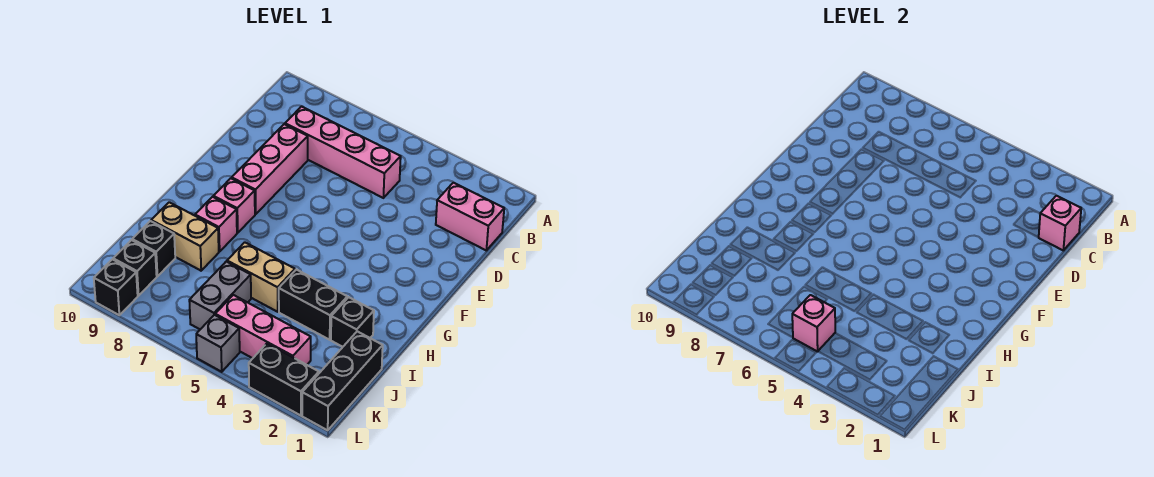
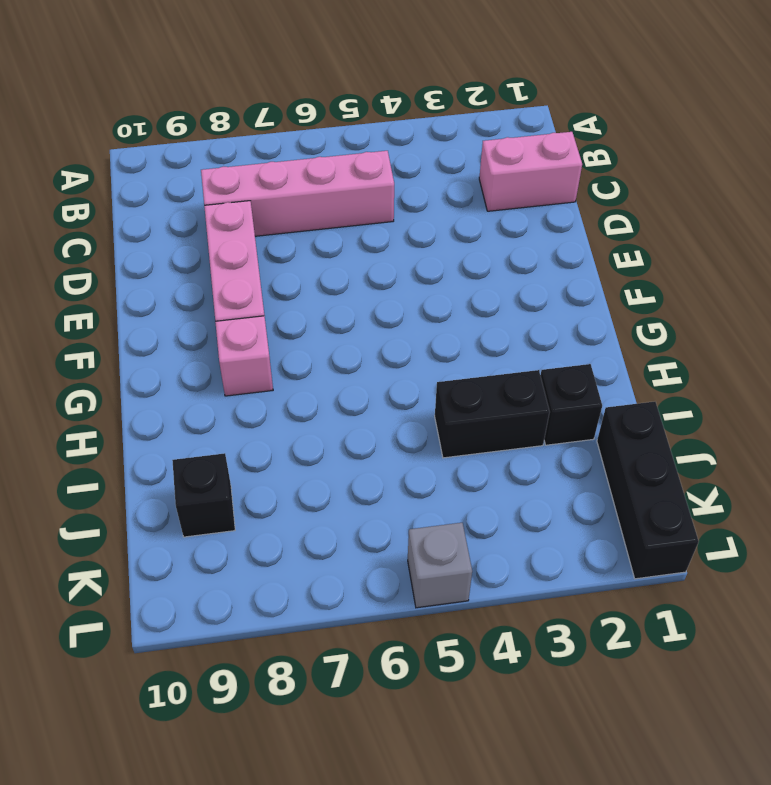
none -> pink 1x1 brick [195,197,237,252]
none -> tan 1x2 brick [227,242,295,312]
none -> tan 1x2 brick [151,202,219,271]

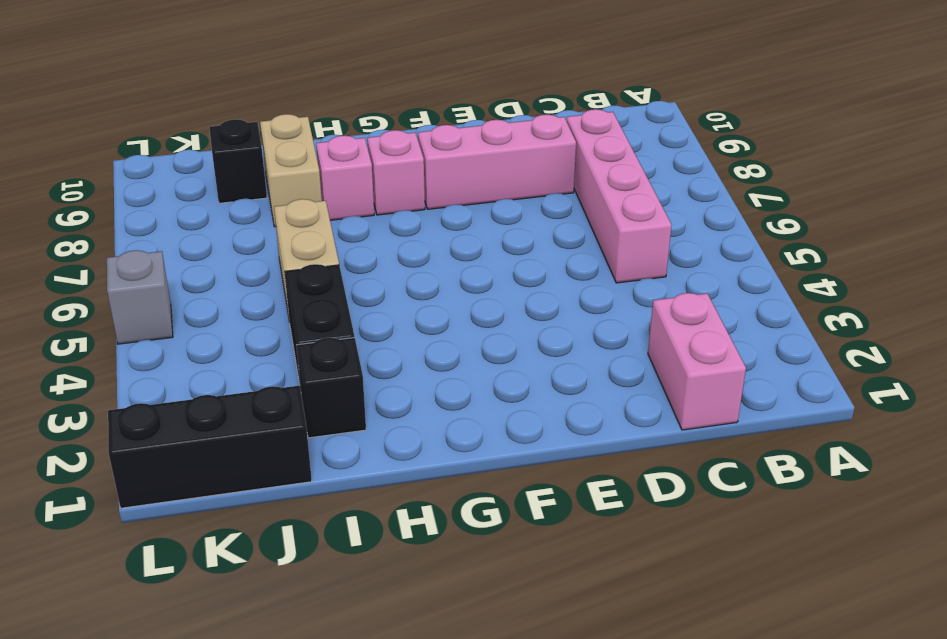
none -> grey 1x2 brick [189,262,251,329]
none -> pink 1x3 brick [215,295,311,365]
none -> black 1x1 brick [113,240,157,296]

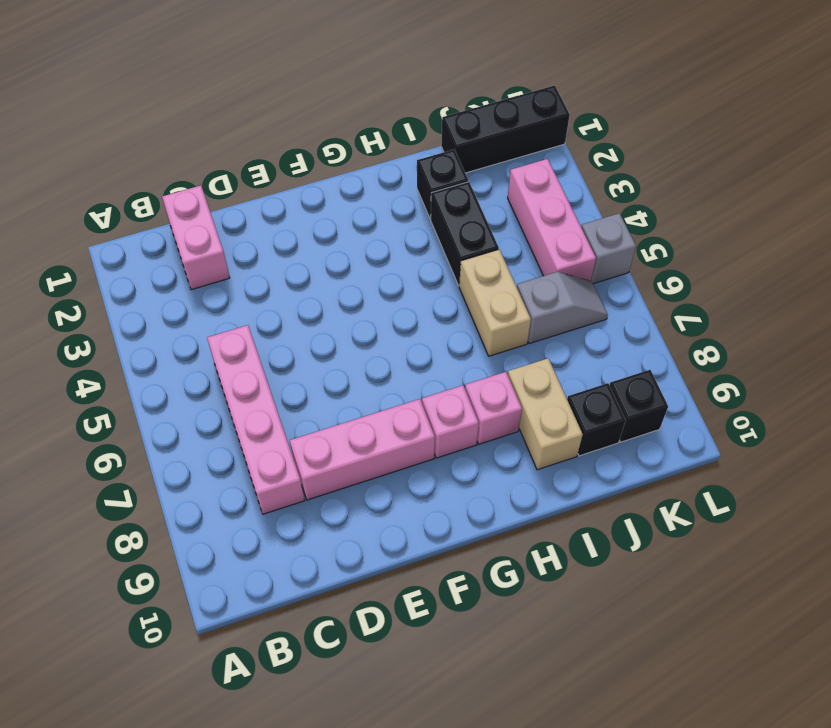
grey 1x2 slope [517,272,608,344] -> grey 1x2 brick [189,262,251,329]
none -> black 1x2 brick [249,344,319,416]
none -> black 1x1 brick [94,259,138,315]
none -> pink 1x1 brick [1038,196,1081,250]

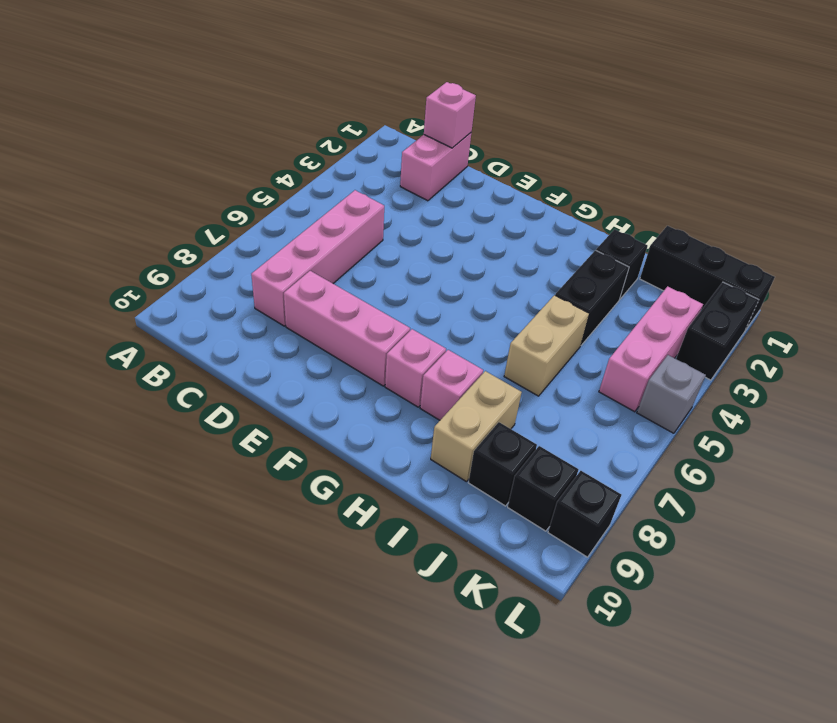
none -> grey 1x2 brick [189,262,251,329]
none -> pink 1x1 brick [792,295,835,352]

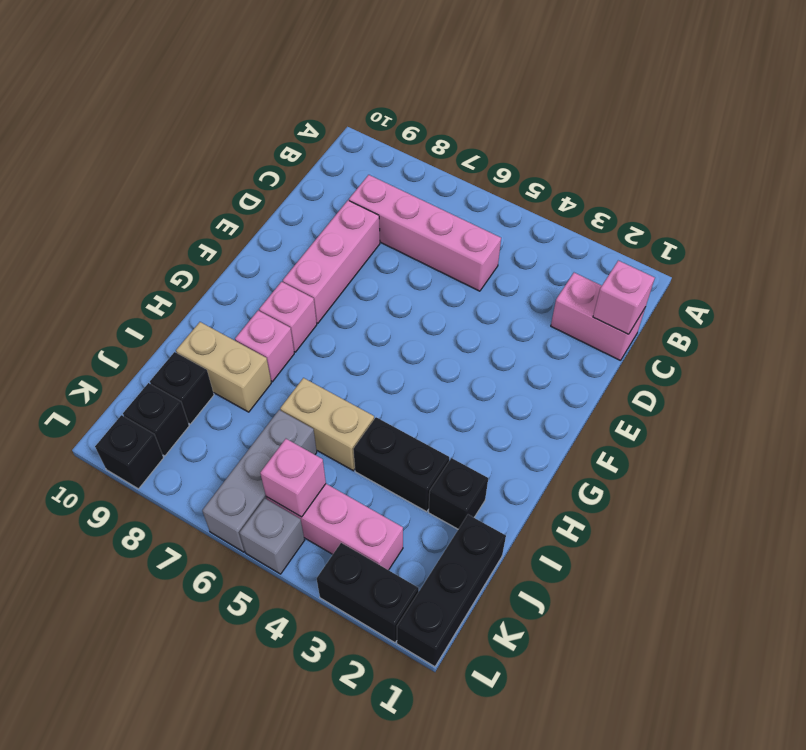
grey 1x3 brick [202,410,317,552] -> grey 1x2 brick [189,262,251,329]

